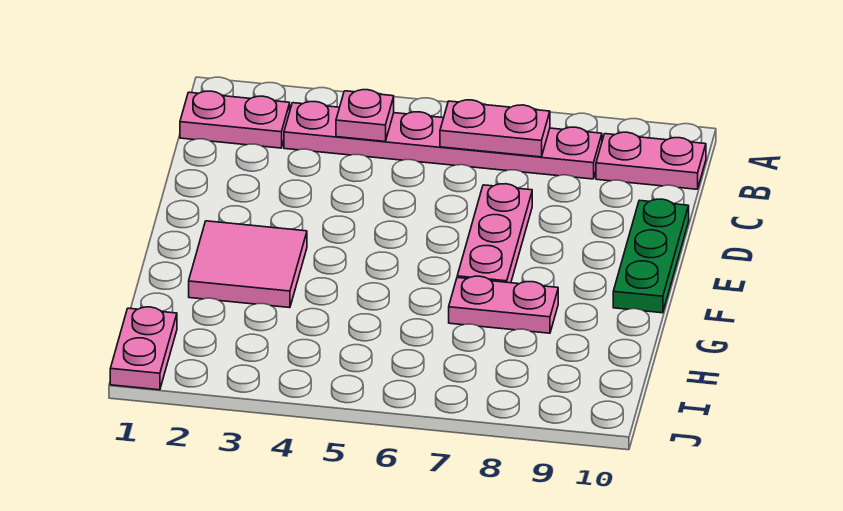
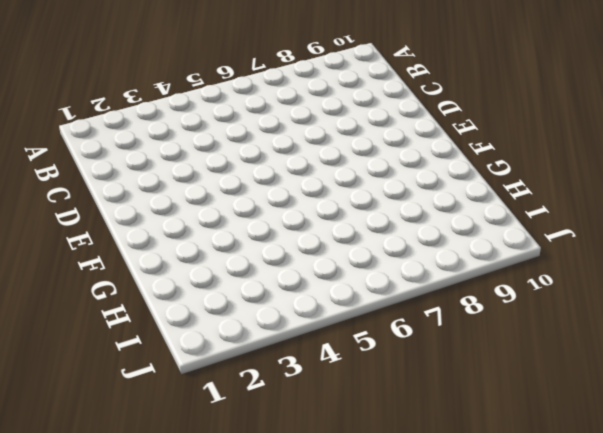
none -> pink 1x2 plate [180,91,290,148]
none -> pink 1x6 plate [284,102,602,179]

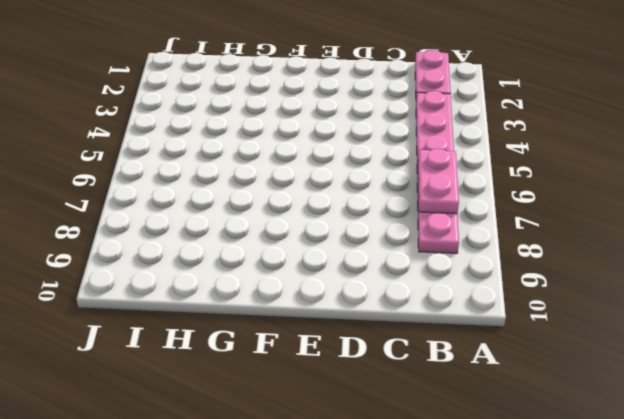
none -> pink 1x2 plate [596,132,706,189]
none -> pink 1x3 plate [457,184,532,283]

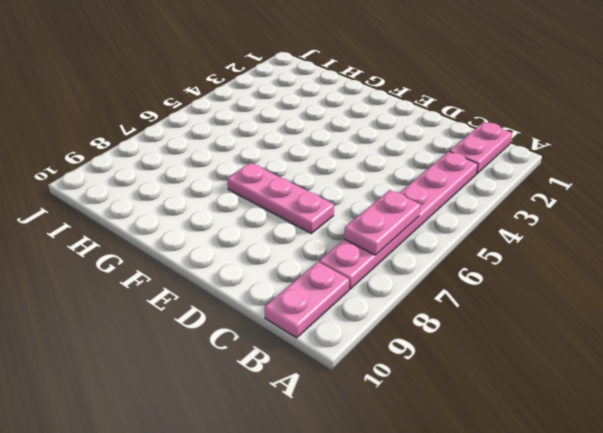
none -> green 1x3 plate [613,199,689,313]
none -> pink 2x2 tile [189,221,307,308]

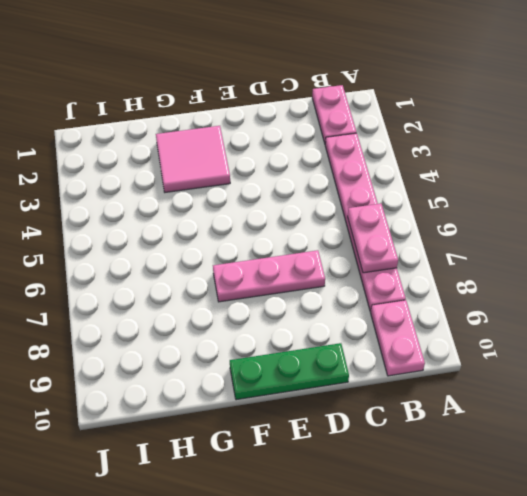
none -> pink 1x2 plate [449,276,558,333]
none -> pink 1x2 plate [110,307,177,390]

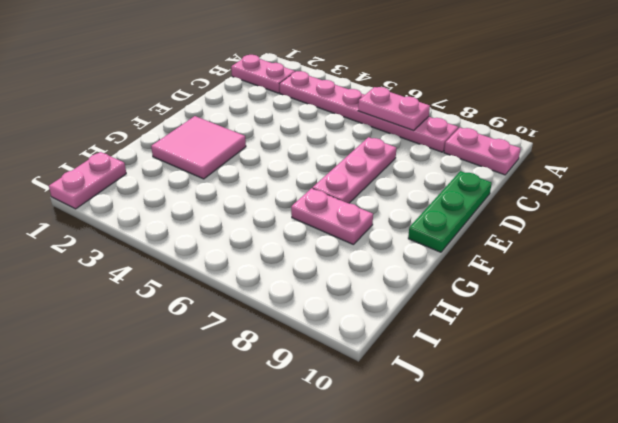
none -> pink 1x1 plate [336,90,394,141]

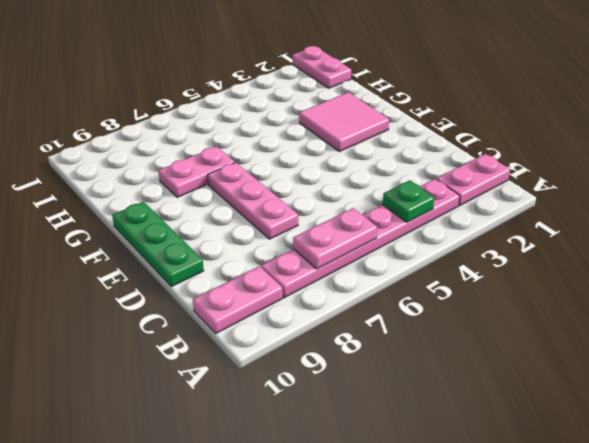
green 1x1 plate [383,180,434,222] -> pink 1x1 plate [336,90,394,141]

